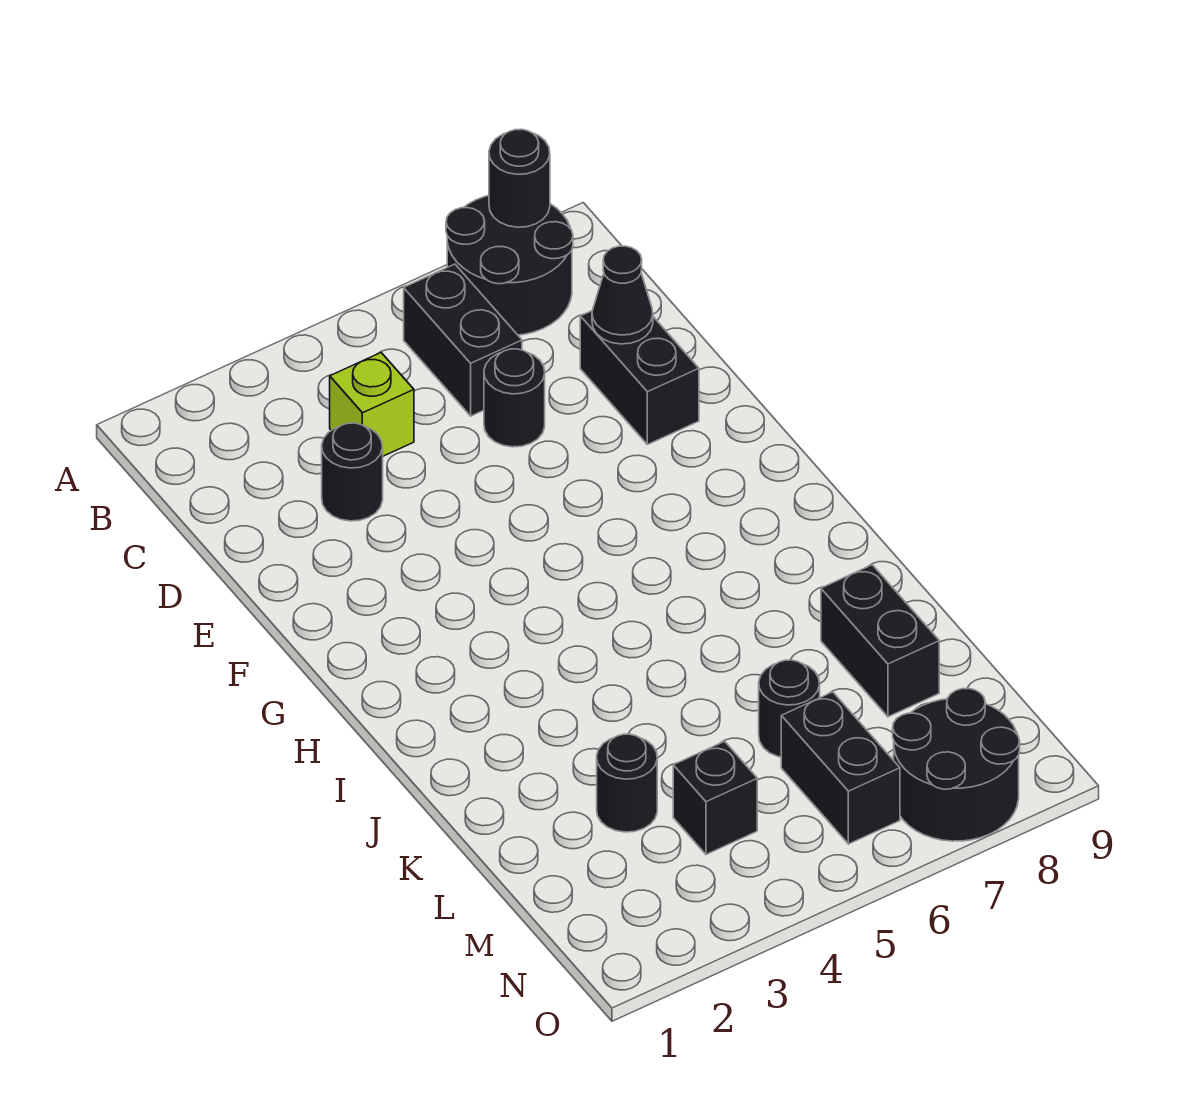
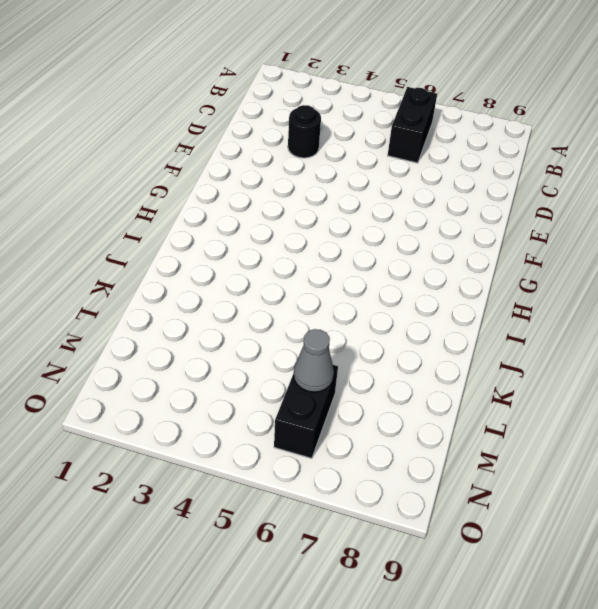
grey 1x1 cone [294,329,334,392] -> none
none -> black 2x2 round brick [446,196,573,335]
none -> lime 1x1 brick [330,353,414,456]
none -> black 1x1 round brick [484,349,545,447]

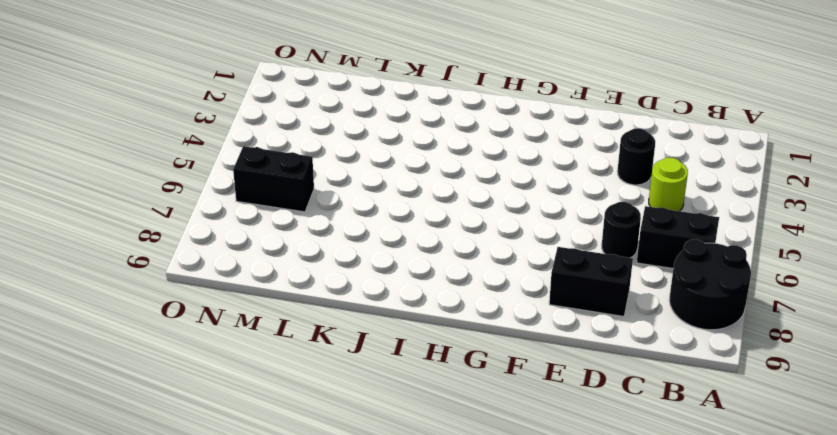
lime 1x1 round brick [649,158,688,211] -> lime 1x1 brick [330,353,414,456]
none -> black 1x2 brick [821,565,939,717]
none -> black 1x1 round brick [597,734,657,832]
none -> black 1x1 round brick [759,660,820,757]

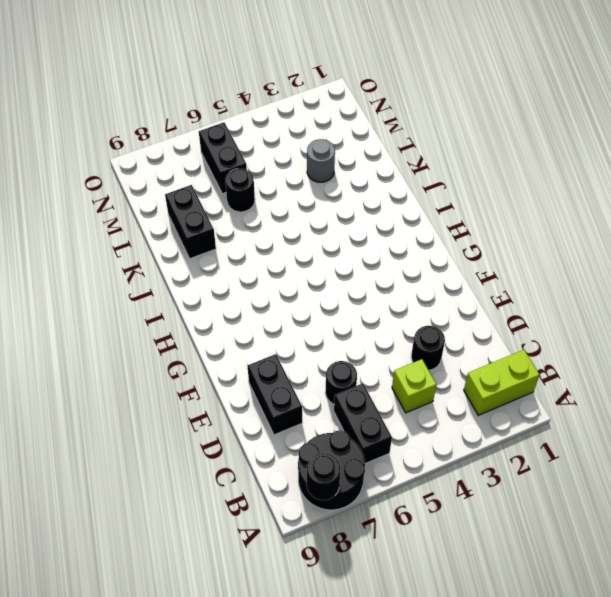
lime 1x2 brick [464,350,540,415] -> none
grey 1x1 round brick [307,139,335,182] -> black 1x1 round brick [597,734,657,832]
none -> black 1x1 brick [673,741,757,854]
none -> black 2x2 round brick [893,688,1020,841]
none -> black 1x1 cone [592,246,653,344]

